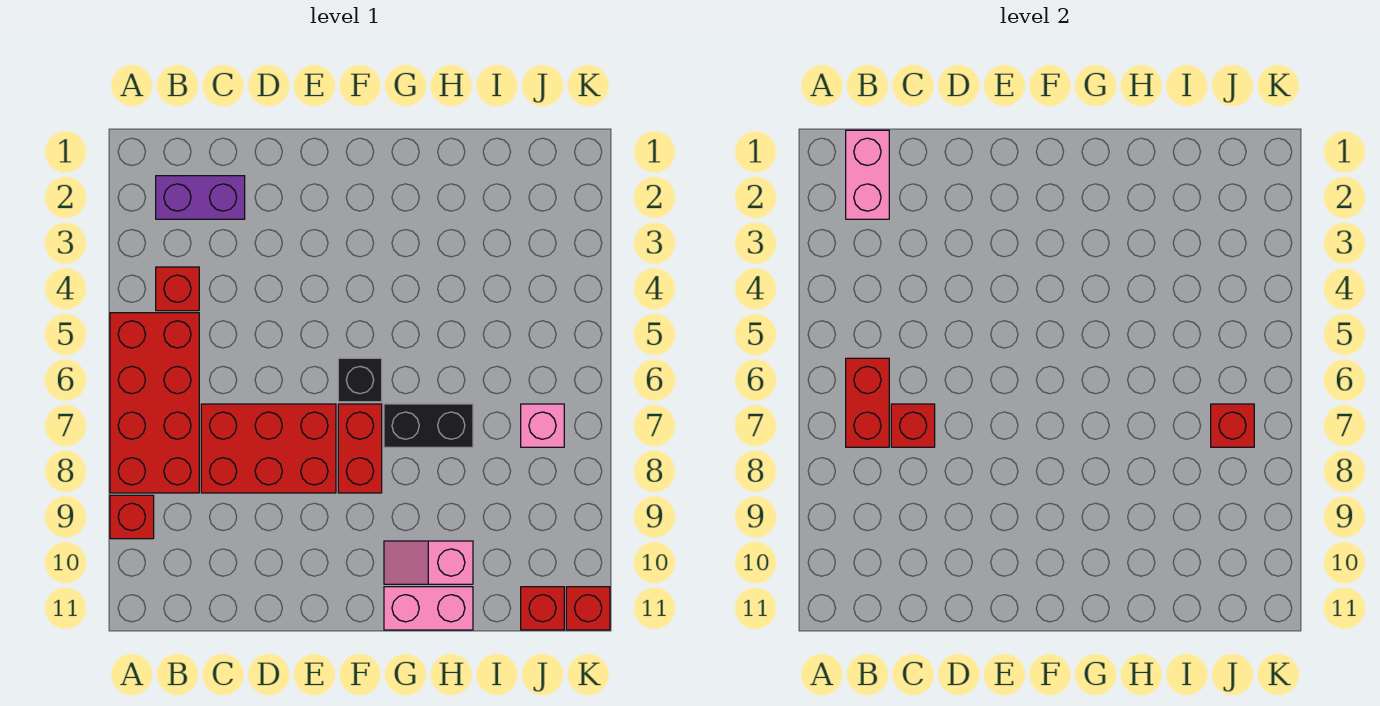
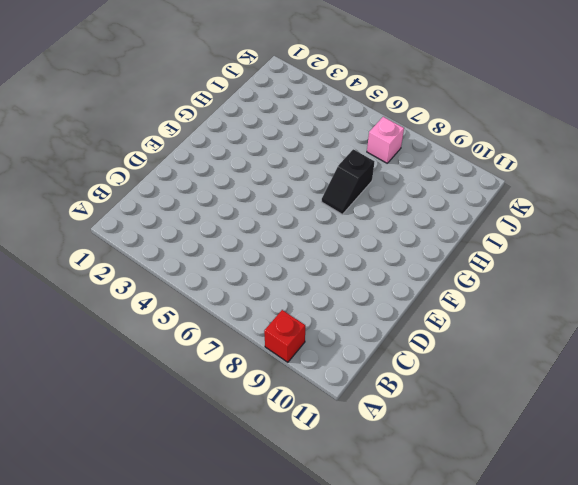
black 1x2 slope [321,149,374,214] -> black 1x2 brick [384,404,473,447]
none -> red 2x4 brick [110,313,199,493]
none -> purple 1x2 brick [156,176,245,219]
none -> red 1x1 brick [156,267,199,311]

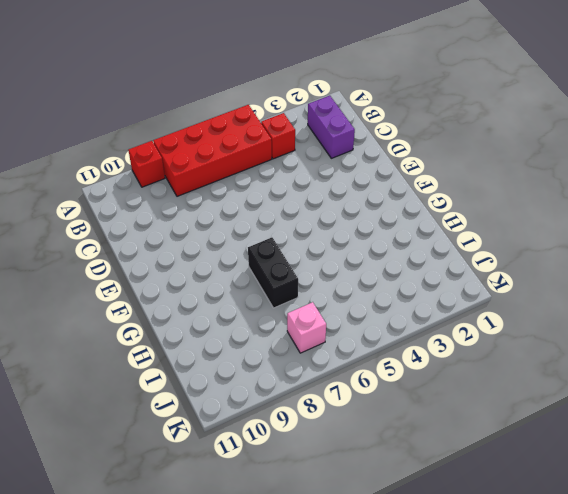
none -> red 2x3 brick [201,404,336,493]
none -> black 1x1 brick [338,358,382,402]
none -> red 1x2 brick [338,404,382,493]

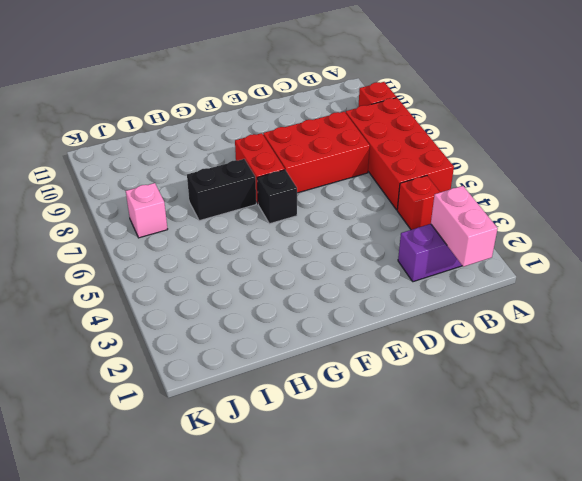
none -> pink 1x2 slope [384,541,473,584]
none -> pink 1x2 brick [384,587,473,630]
none -> red 1x1 brick [521,587,564,630]

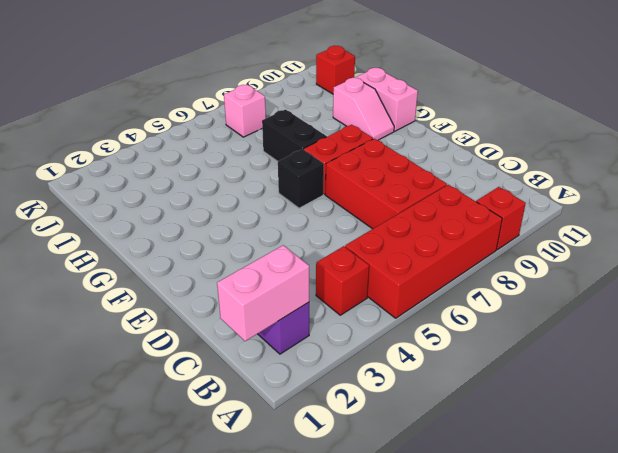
none -> red 1x1 brick [566,587,610,630]
none -> red 1x2 brick [846,358,889,447]
none -> red 1x1 brick [891,404,935,447]

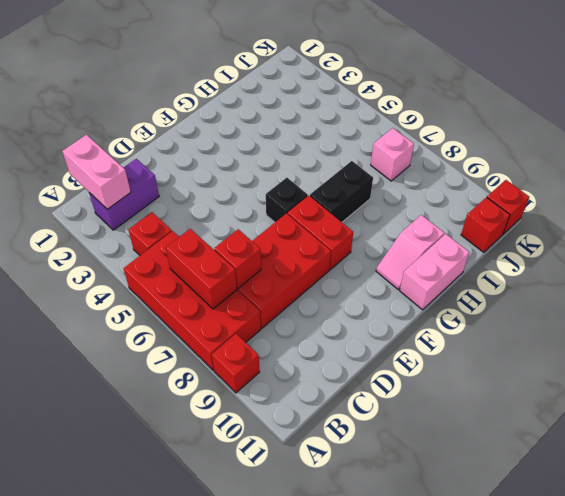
none -> red 1x1 brick [1211,404,1254,447]

